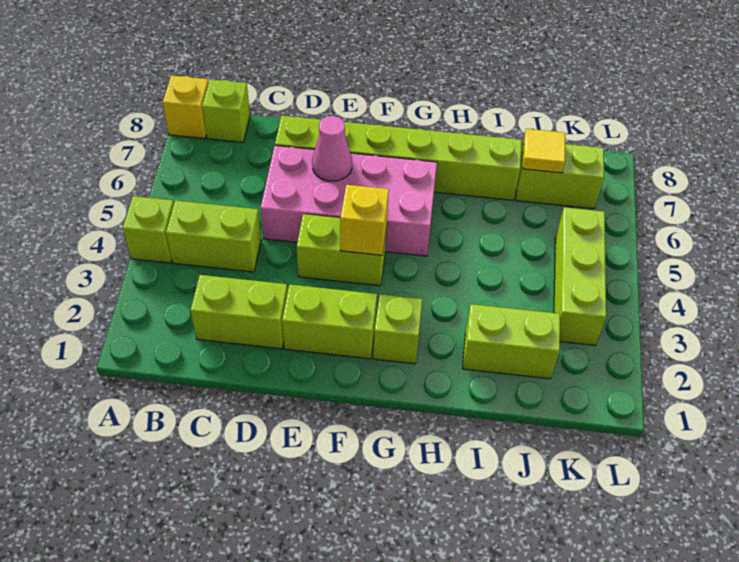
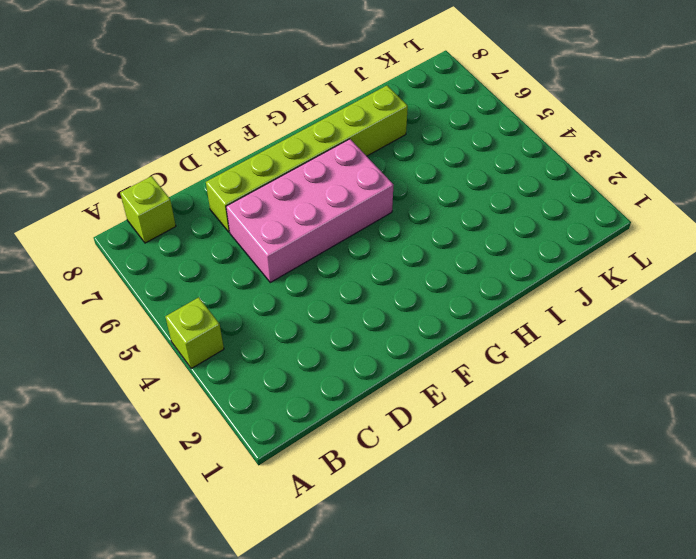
none -> yellow 1x1 brick [163,75,209,139]
none -> lime 1x2 brick [166,200,261,272]
none -> lime 1x2 brick [191,275,288,349]

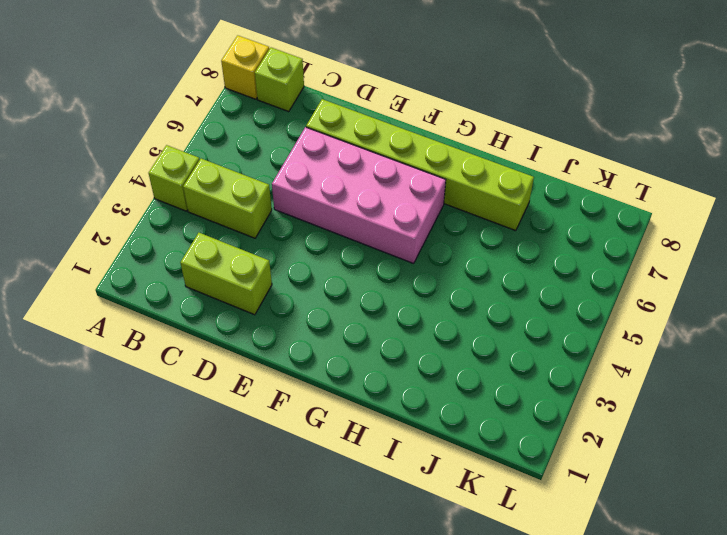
none -> lime 1x2 brick [282,284,377,359]
none -> lime 1x2 brick [297,214,387,286]
none -> lime 1x1 brick [373,294,423,364]

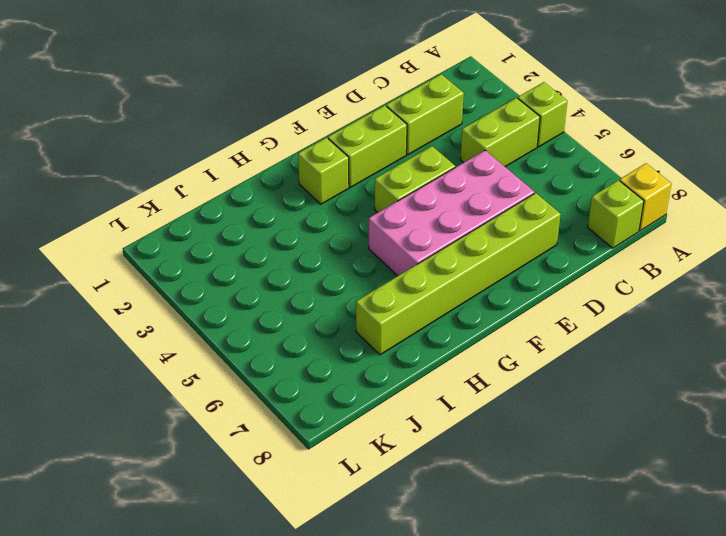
none -> lime 1x2 brick [463,304,560,379]
none -> lime 1x2 brick [516,141,604,209]
none -> lime 1x3 brick [554,207,606,345]

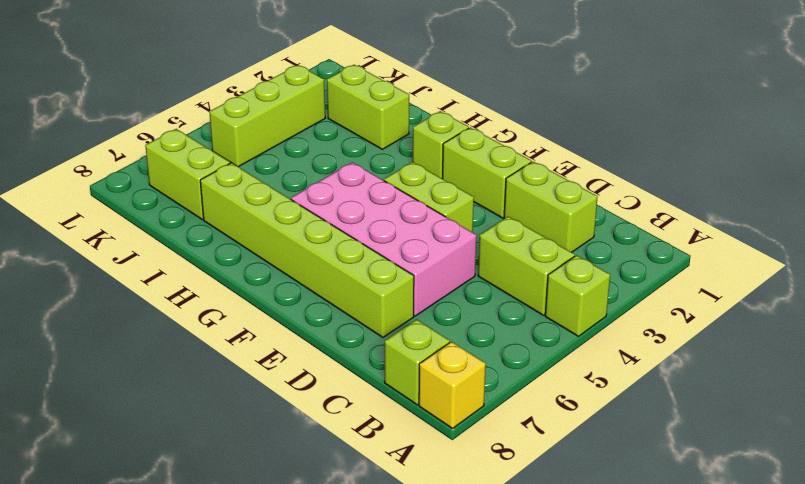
none -> pink 1x1 cone [312,116,352,181]
none -> yellow 1x1 brick [340,185,389,255]
none -> yellow 1x1 tile [522,129,565,173]

